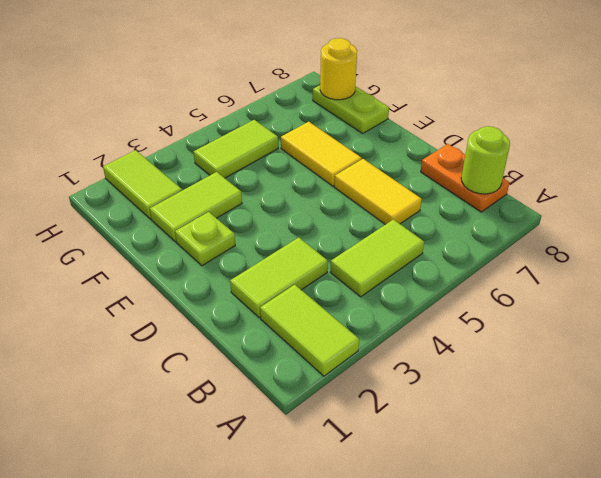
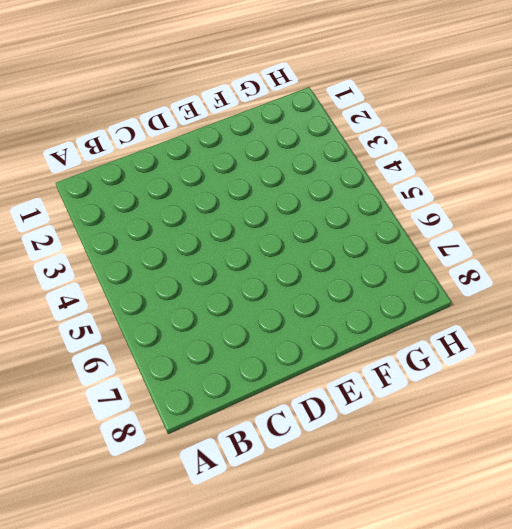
none -> lime 1x2 tile [260,285,359,376]
none -> lime 1x2 tile [330,219,424,297]
none -> orange 1x2 plate [421,144,509,212]

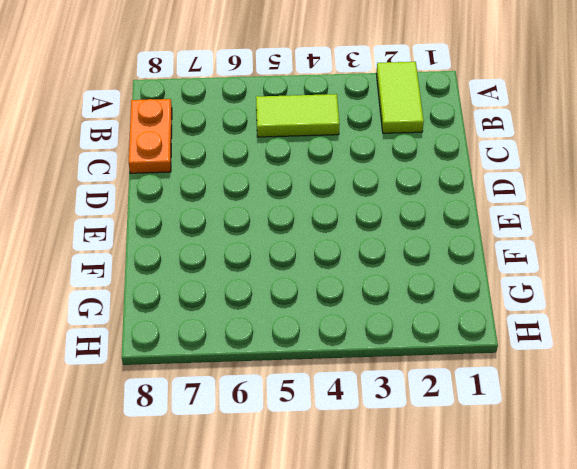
none -> lime 1x2 tile [230,237,328,318]
none -> yellow 1x2 tile [334,159,422,225]
none -> lime 1x1 plate [175,212,235,266]

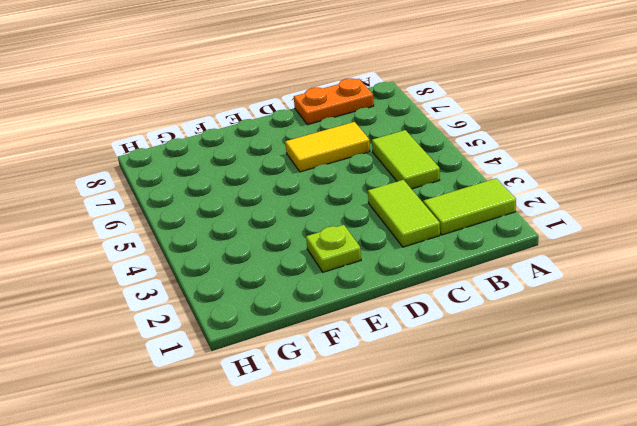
none -> yellow 1x2 tile [281,122,362,186]
none -> lime 1x2 tile [150,172,242,242]
none -> lime 1x2 plate [313,85,389,133]

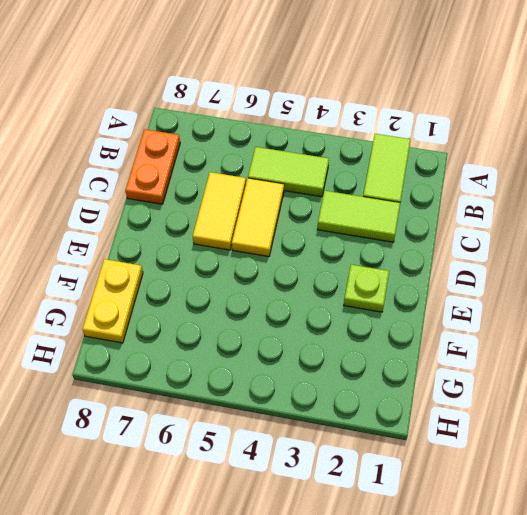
yellow 1x2 tile [232,178,284,257] -> yellow 1x2 tile moved to [281,122,362,186]
yellow 1x2 plate [83,259,143,343] -> lime 1x2 plate [313,85,389,133]
none -> lime 1x2 tile [150,172,242,242]
none -> lime 1x2 tile [103,150,182,219]
none -> lime 1x2 tile [194,120,278,178]

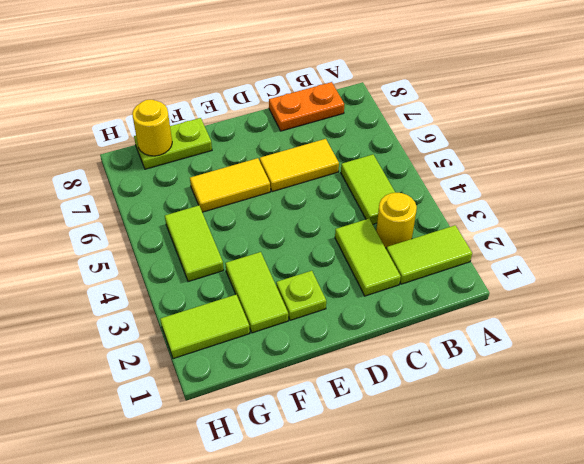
yellow 1x1 round brick [376,193,417,248] -> none
none -> lime 1x1 round brick [461,126,510,194]

